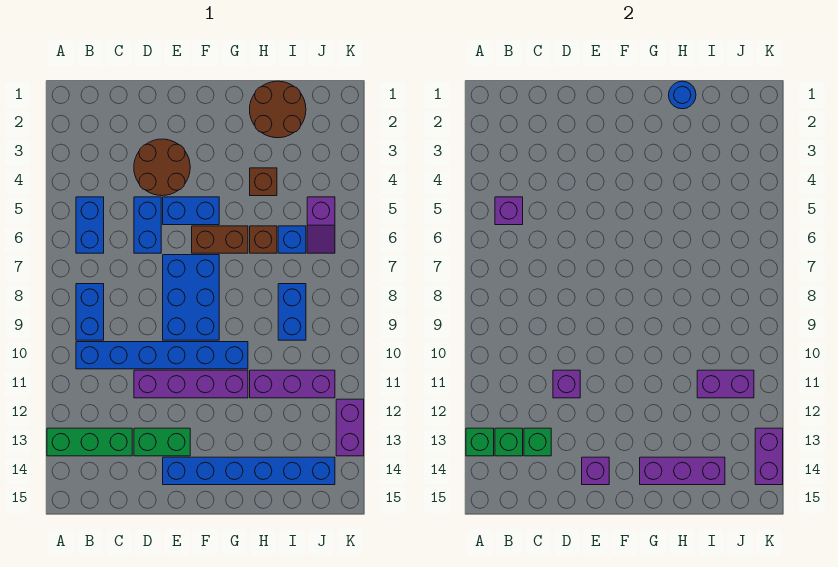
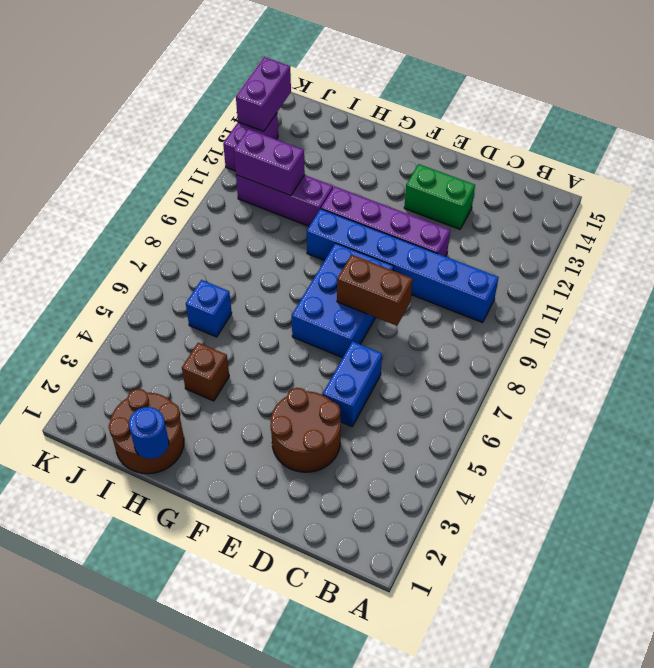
brown 1x2 brick [337,255,413,326] -> brown 1x2 brick moved to [192,226,248,253]
none -> green 1x3 brick [47,428,132,456]
none -> blue 1x2 brick [76,197,104,253]
none -> blue 1x2 brick [76,284,104,340]
none -> blue 1x2 brick [163,197,219,225]

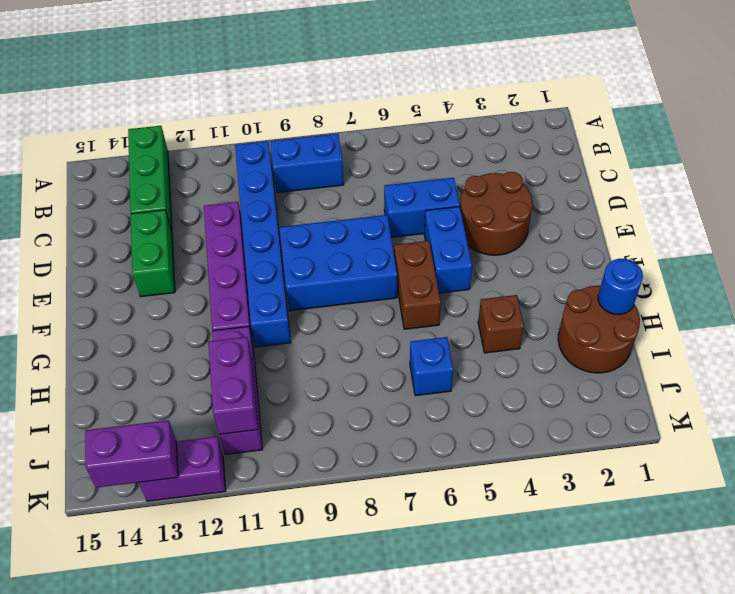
none -> blue 1x2 brick [76,197,104,253]
none -> blue 1x6 brick [163,457,335,485]
none -> brown 1x1 brick [250,226,277,253]
none -> blue 1x2 brick [278,284,306,340]

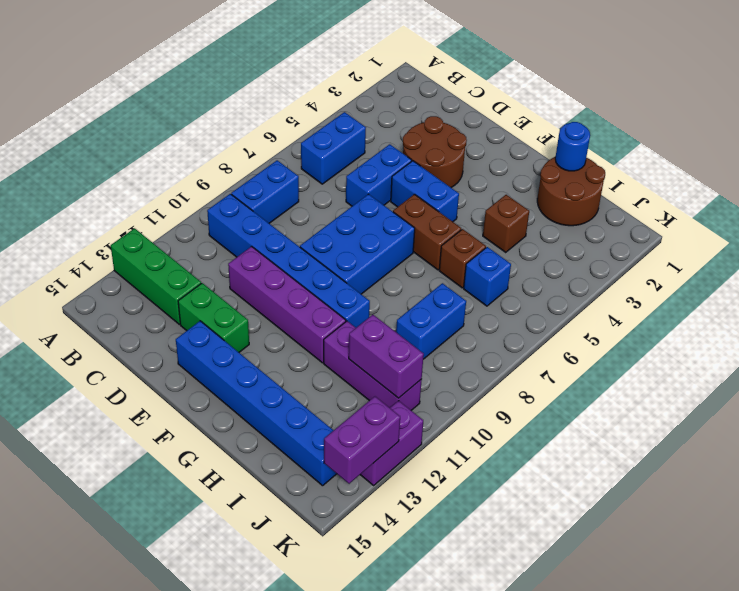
none -> purple 1x2 slope [307,197,335,253]
none -> green 1x1 brick [466,428,494,456]
none -> purple 1x1 brick [495,197,523,225]
none -> green 1x1 brick [495,428,523,456]

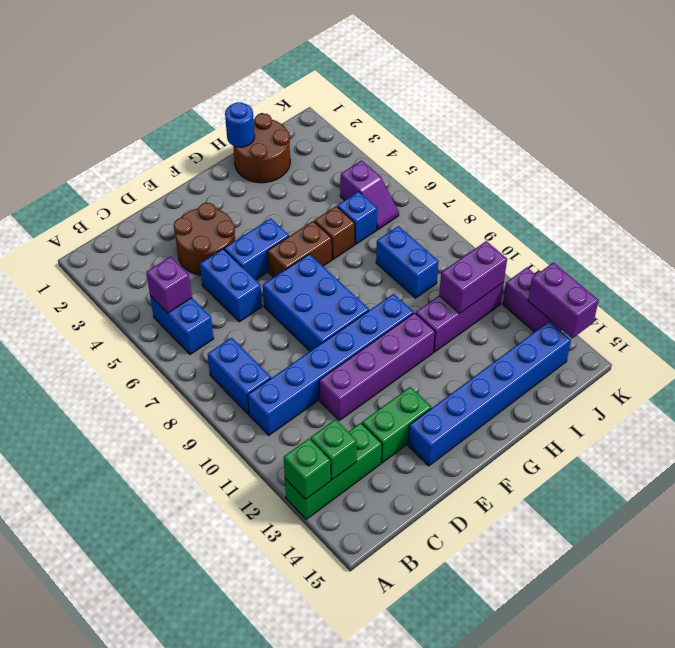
none -> brown 1x1 brick [250,168,277,196]
none -> green 1x1 brick [524,428,551,456]
none -> purple 1x1 brick [553,370,580,398]
none -> purple 1x1 brick [582,457,609,485]

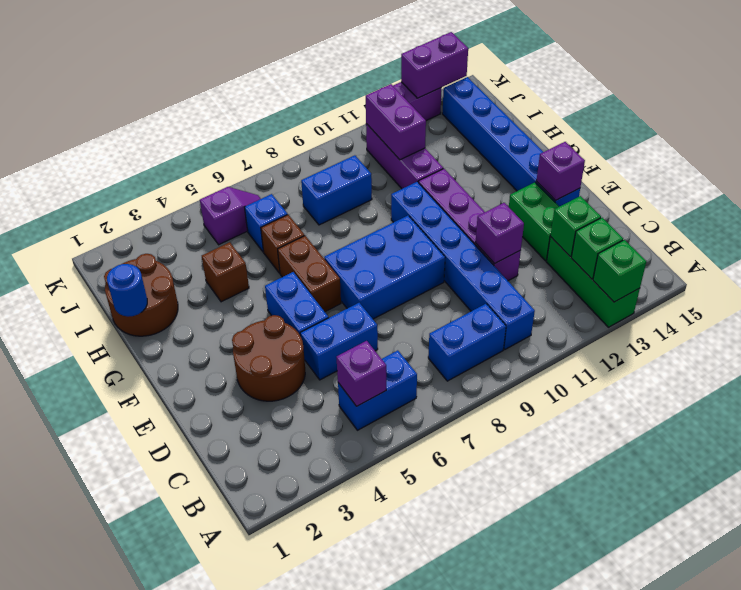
none -> purple 1x3 brick [640,457,725,485]

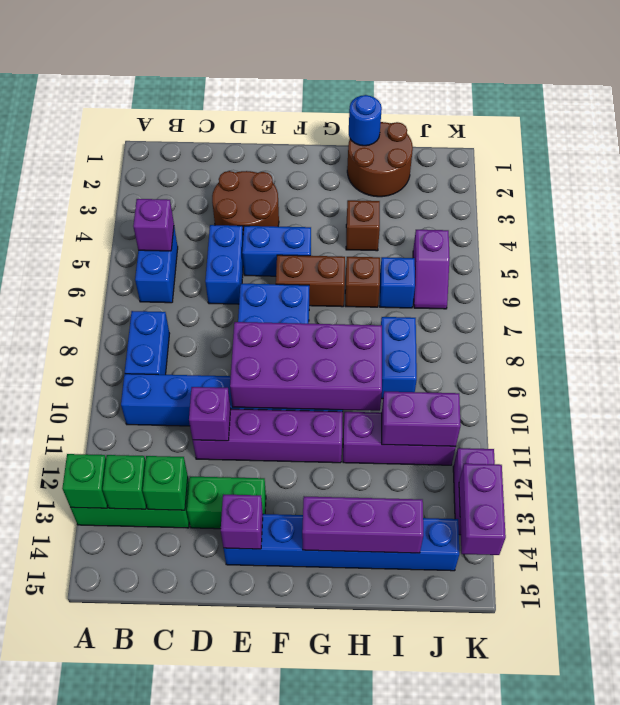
purple 2x4 brick [230,322,382,411] -> none

